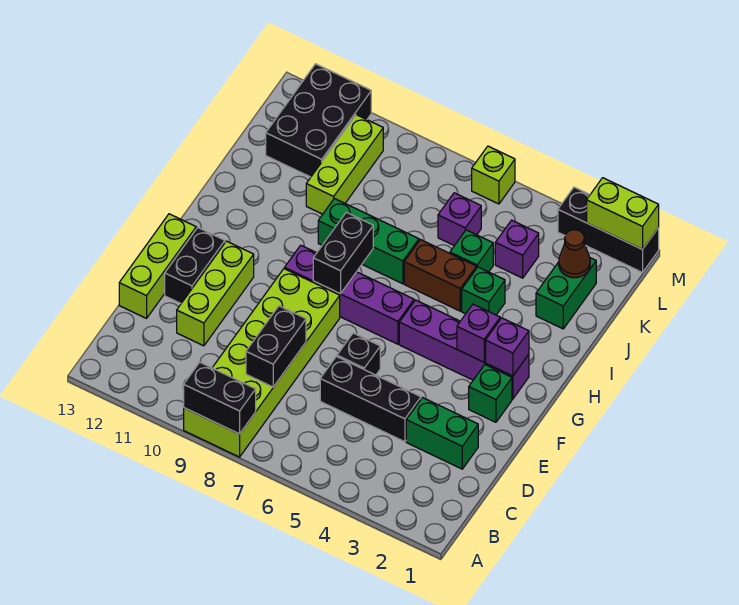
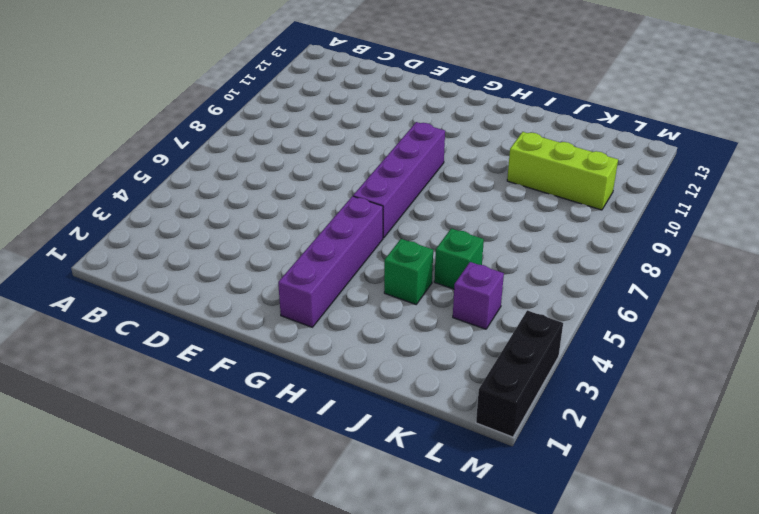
none -> lime 2x6 brick [184,269,340,457]
none -> green 1x2 brick [406,398,478,469]
none -> black 1x3 brick [320,356,421,442]

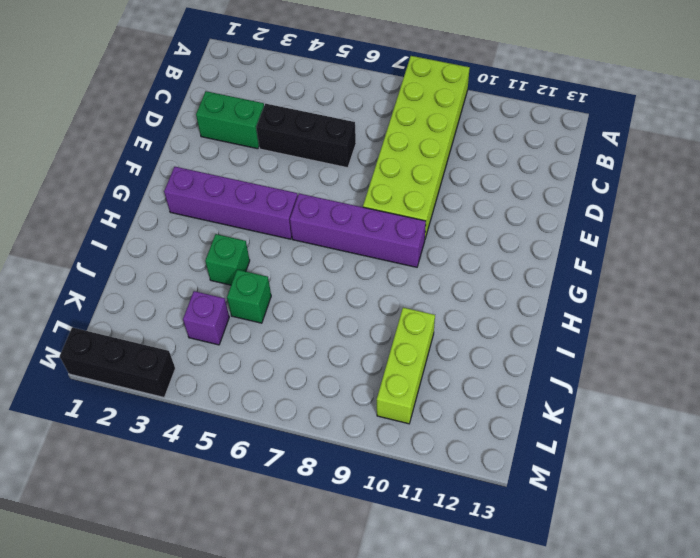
none -> lime 1x3 brick [177,241,254,346]
none -> lime 1x3 brick [119,214,196,318]
none -> black 1x1 brick [337,333,380,375]

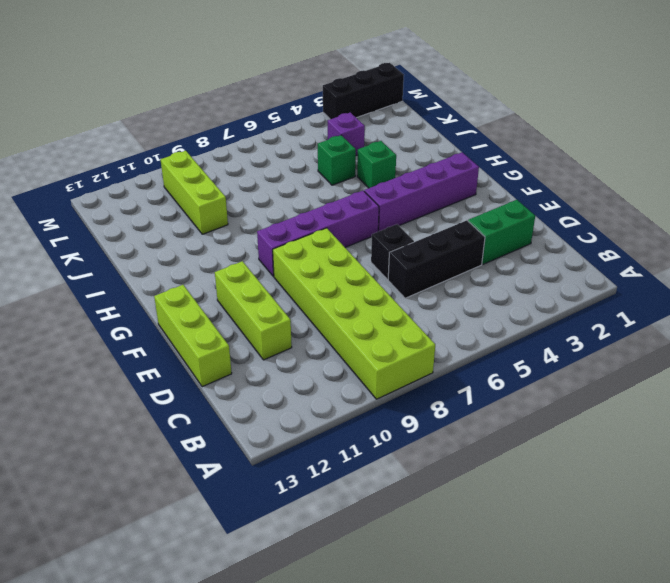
none -> black 1x2 brick [165,228,225,303]
none -> green 1x1 brick [469,365,512,422]
none -> brown 1x2 brick [404,240,476,311]

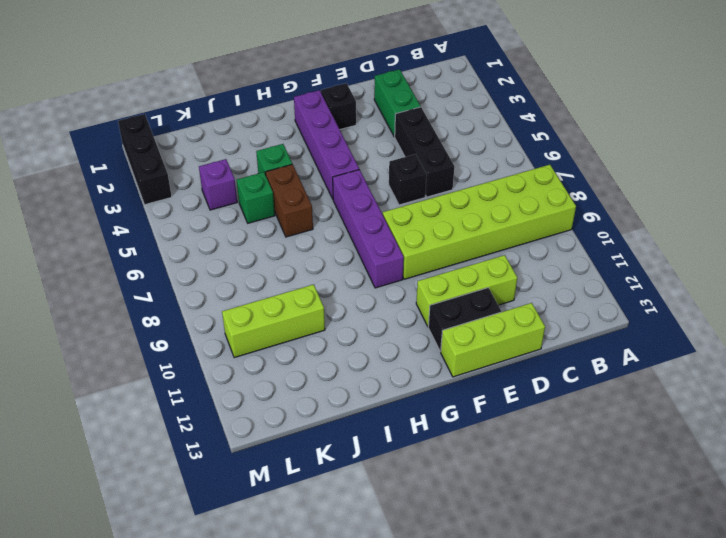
black 1x1 brick [321,83,356,129] -> green 1x1 brick [469,365,512,422]
none -> green 1x3 brick [318,198,419,284]
none -> green 1x2 brick [536,258,596,329]
none -> purple 1x1 brick [438,193,481,246]

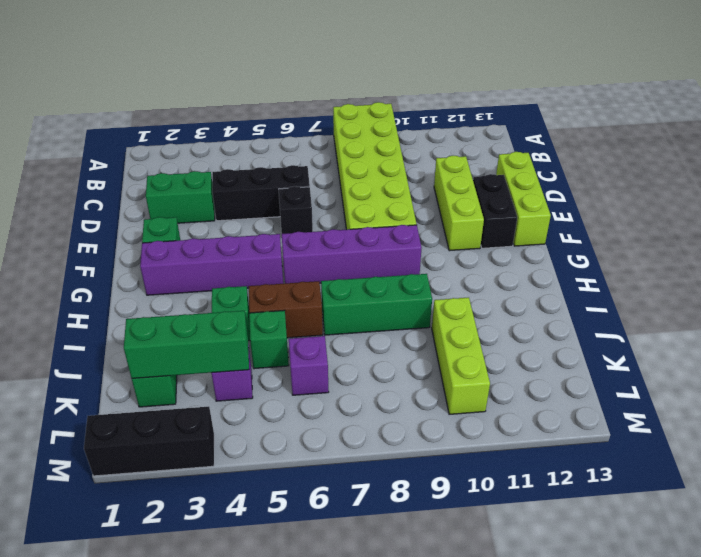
green 1x3 brick [124,311,249,378] -> brown 1x1 cone [559,230,590,278]
none -> black 2x3 brick [266,64,371,177]
none -> lime 1x1 brick [472,146,515,204]
none -> black 1x2 brick [183,362,256,434]

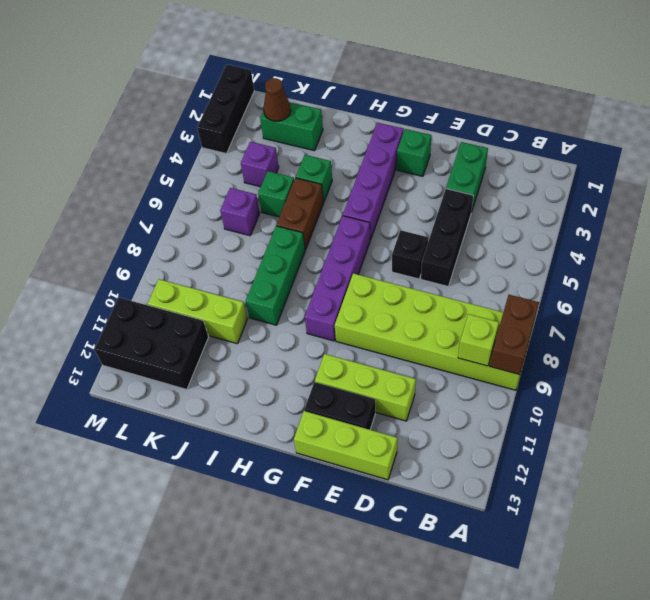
brown 1x2 brick [490,295,539,375] -> black 1x2 brick [183,362,256,434]
lime 1x1 brick [458,314,499,366] -> lime 1x1 brick moved to [472,146,515,204]
none -> black 1x2 brick [246,306,306,387]
none -> purple 1x1 brick [486,318,529,376]
none -> purple 1x1 brick [457,304,500,362]

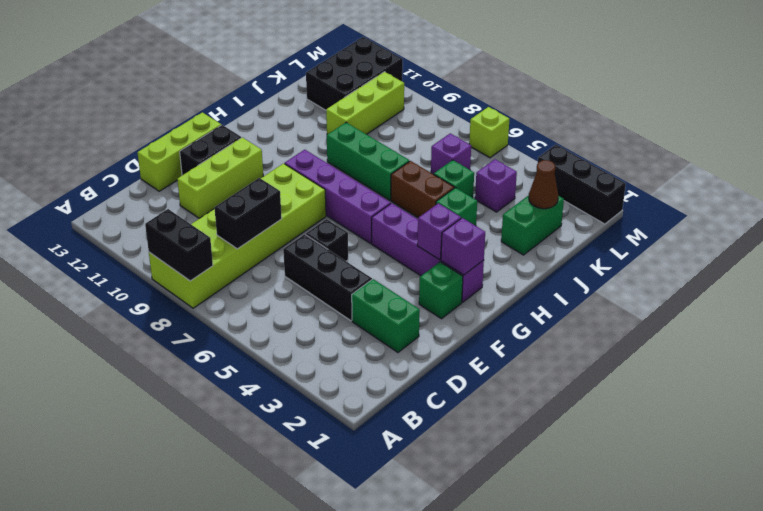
none -> black 1x2 brick [313,212,373,294]
none -> lime 1x2 brick [587,178,659,249]

